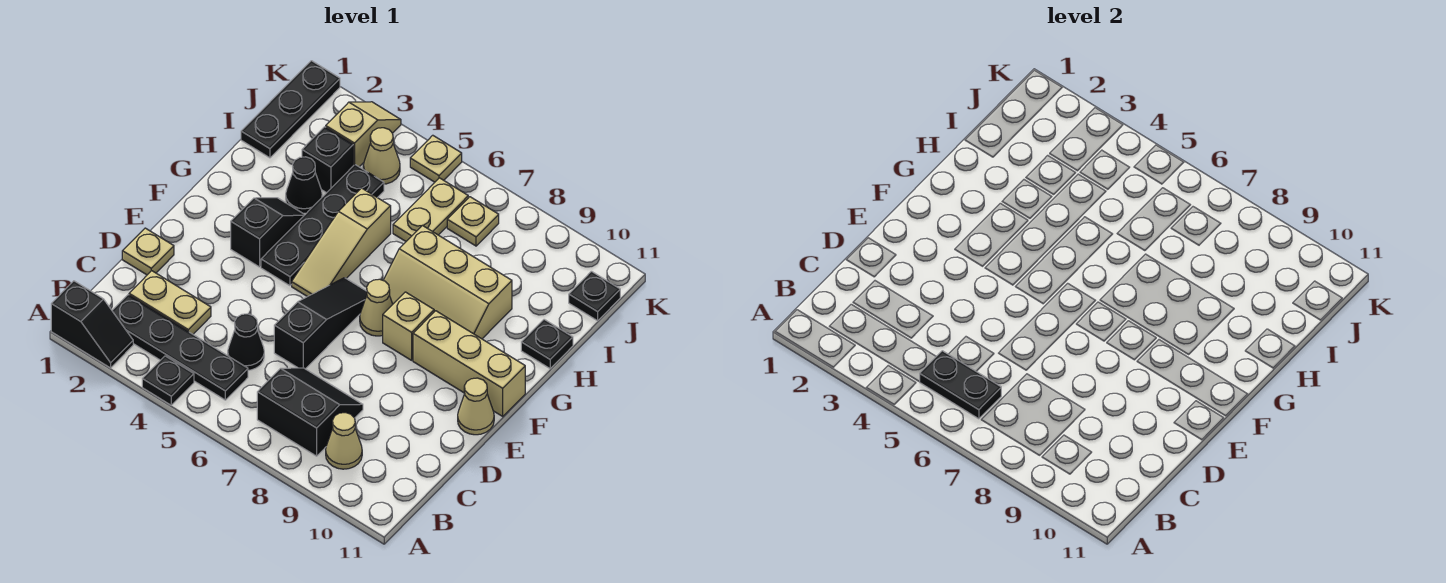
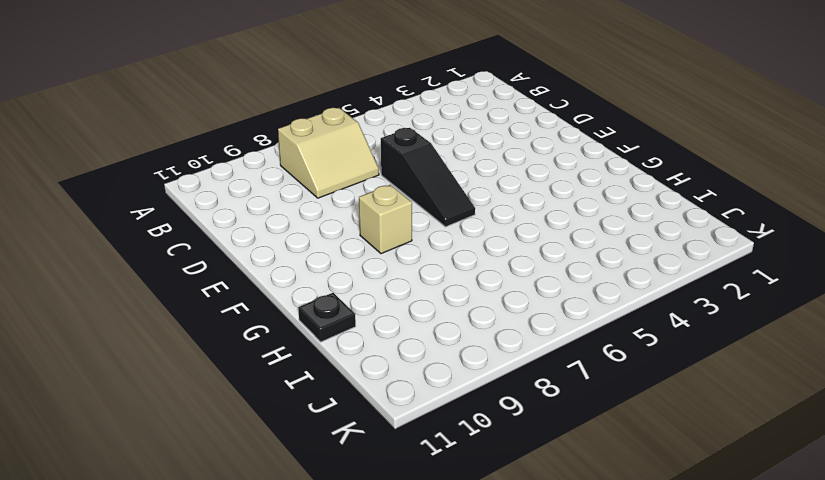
tan 2x2 slope [278,108,379,198] -> black 2x2 slope [257,368,363,456]
none -> black 1x2 slope [51,281,133,368]
none -> black 1x1 plate [142,356,194,405]
none -> black 1x4 plate [112,295,248,400]

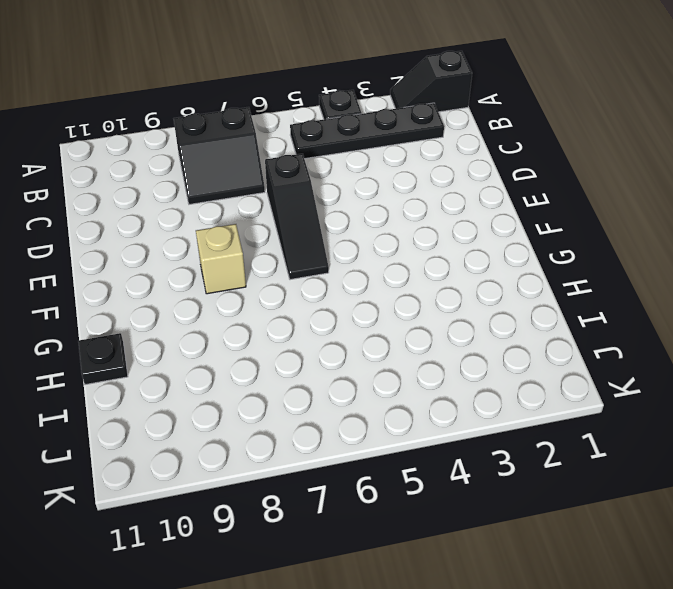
none -> tan 1x1 cone [326,413,362,469]
none -> tan 1x2 plate [129,271,211,334]
none -> black 1x1 cone [228,314,264,370]

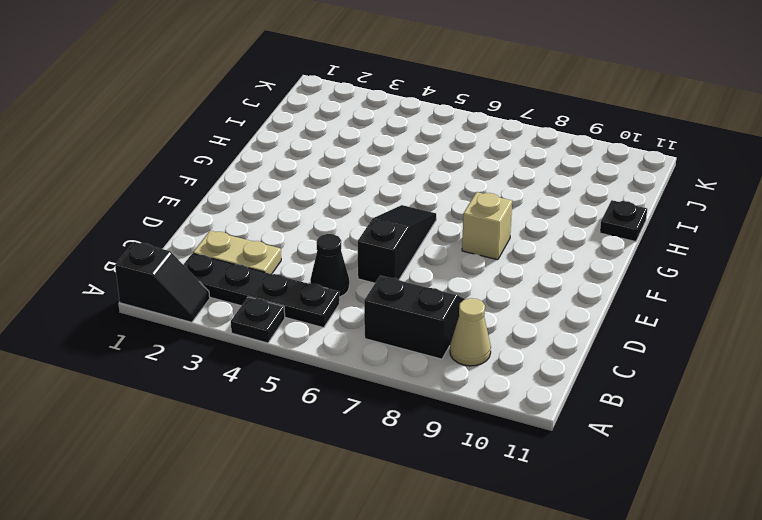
none -> tan 1x1 plate [122,228,174,275]
none -> tan 1x1 cone [458,378,494,435]
none -> black 1x2 slope [231,198,305,267]

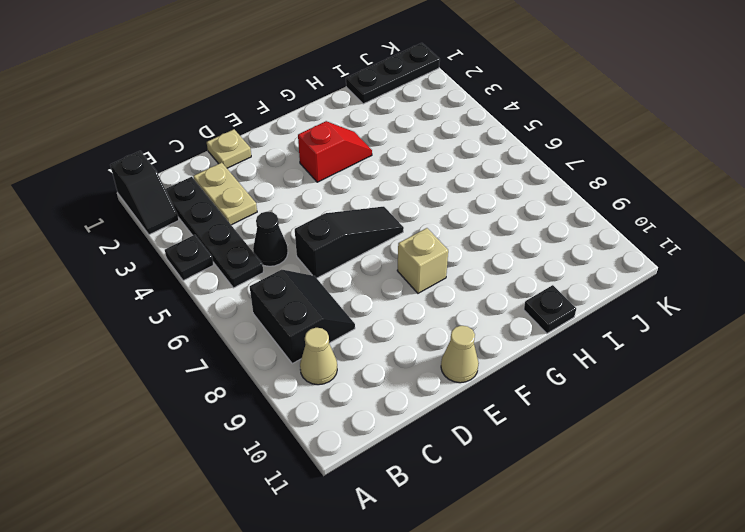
red 1x2 slope [298,121,372,182] -> black 1x2 slope [231,198,305,267]
none -> black 1x4 plate [261,165,384,286]
none -> tan 1x3 slope [292,188,391,297]
none -> tan 1x1 cone [360,279,393,336]

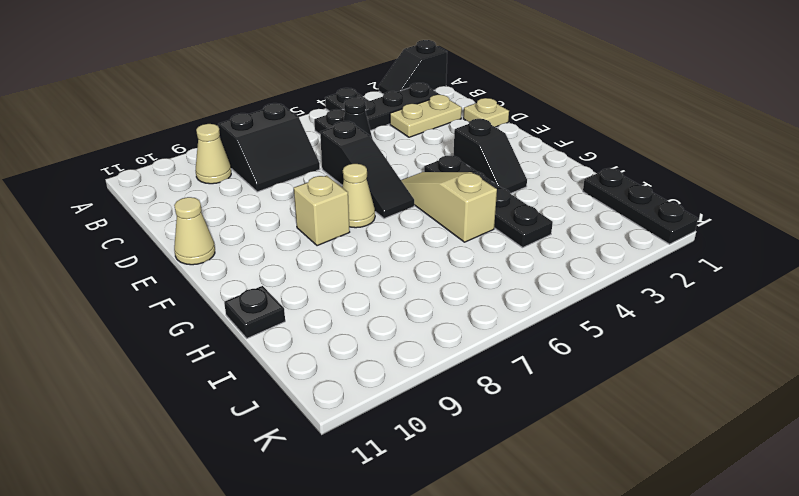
none -> tan 1x3 brick [413,311,525,416]
none -> tan 2x3 slope [383,225,512,339]
none -> black 1x1 cone [286,157,322,214]

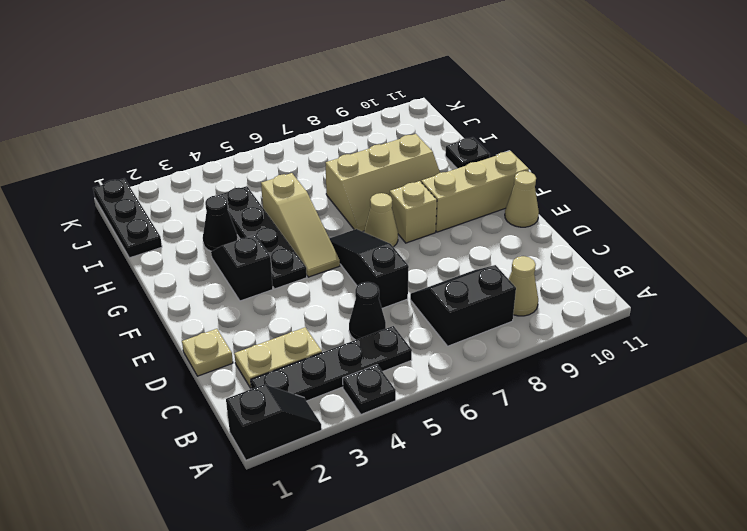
none -> black 1x1 brick [302,127,353,193]
none -> tan 1x2 plate [393,178,468,241]
none -> tan 1x2 slope [326,102,401,167]

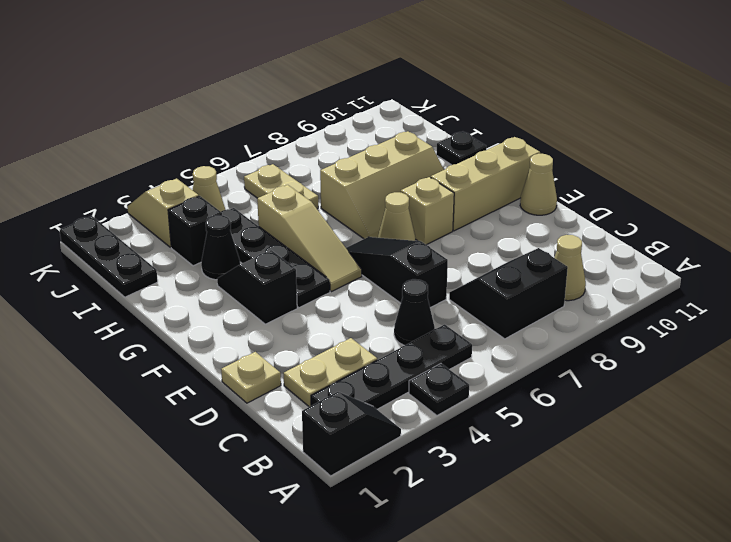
none -> tan 1x1 plate [447,197,499,246]
none -> black 1x1 plate [569,271,620,321]
none -> tan 1x1 plate [410,135,462,182]

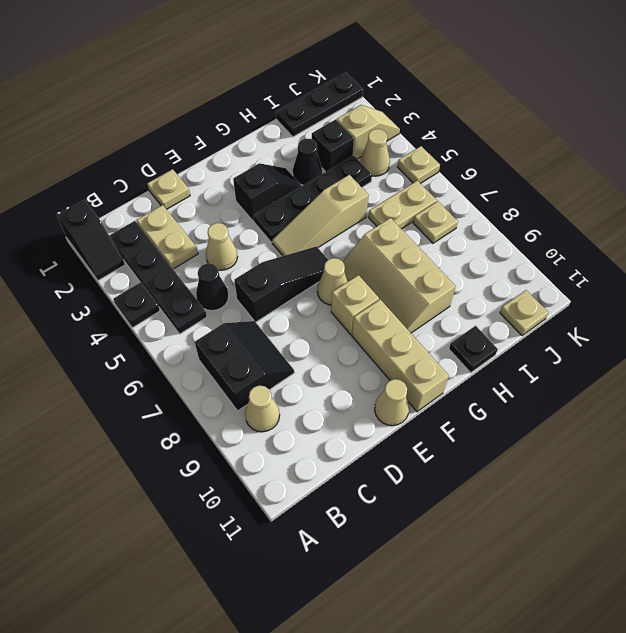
tan 1x1 cone [206,223,237,270] -> none
tan 1x1 plate [500,290,549,336] -> black 1x1 plate [569,271,620,321]
none -> black 1x2 plate [920,351,1001,419]

